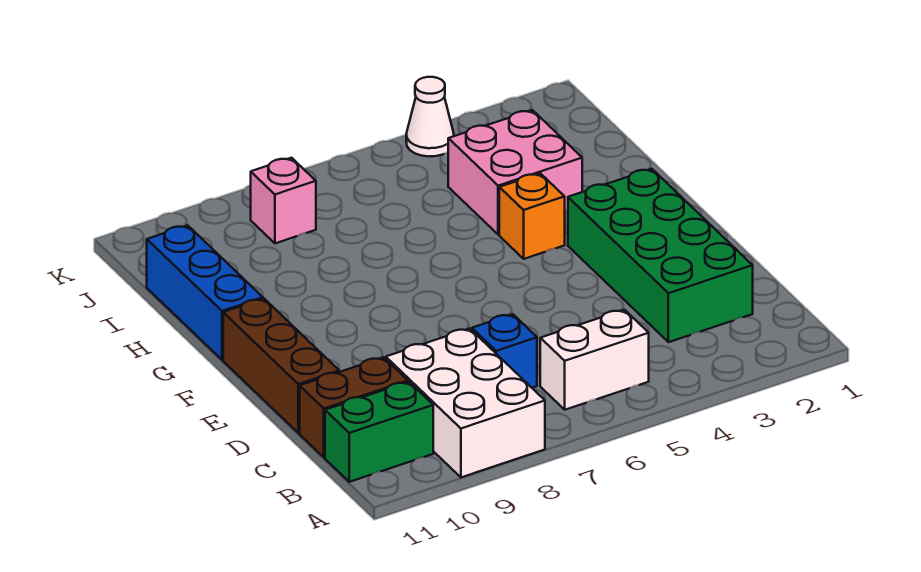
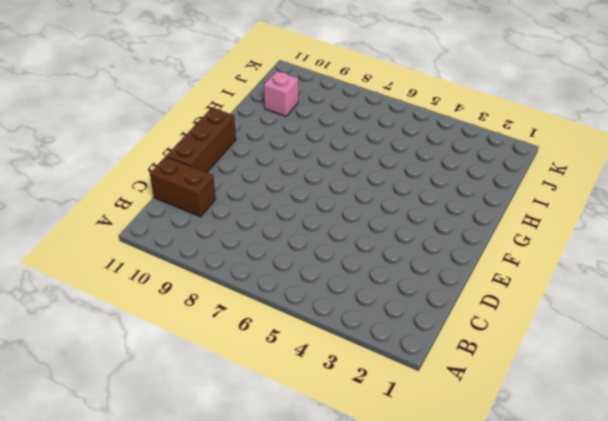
pink 1x1 brick [264,71,298,116] -> pink 1x1 brick moved to [251,158,316,243]
none -> white 2x3 brick [386,329,545,477]
none -> white 1x2 brick [540,310,649,410]
none -> green 1x2 brick [325,382,433,482]

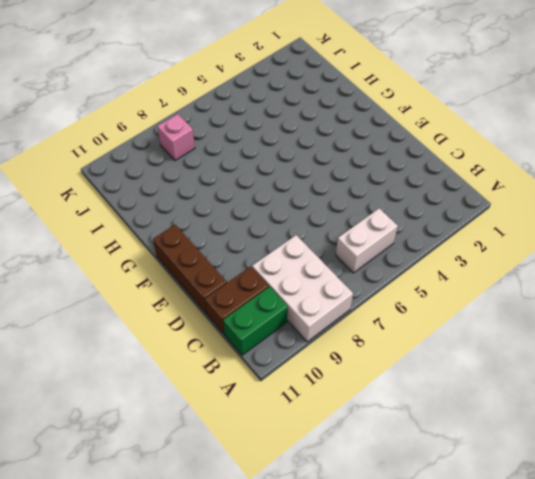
none -> green 2x4 brick [568,169,753,342]
none -> blue 1x1 brick [472,314,537,388]
none -> orange 1x1 brick [499,173,565,259]

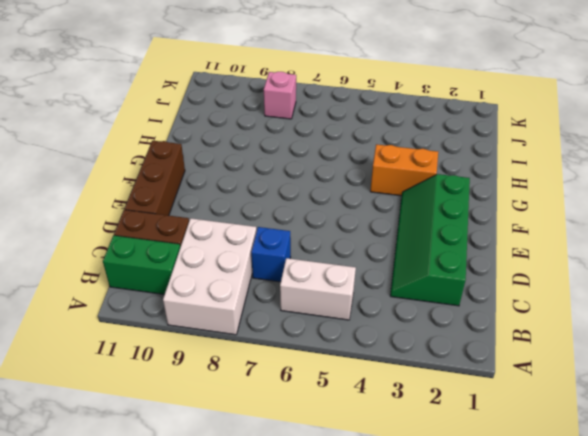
green 2x4 slope [390,174,470,306] -> green 2x4 brick [568,169,753,342]
orange 1x2 brick [370,144,438,196] -> orange 1x1 brick [499,173,565,259]
none -> blue 1x3 brick [147,225,263,360]
none -> pink 2x2 brick [448,110,582,235]
none -> white 1x1 cone [406,77,454,156]

